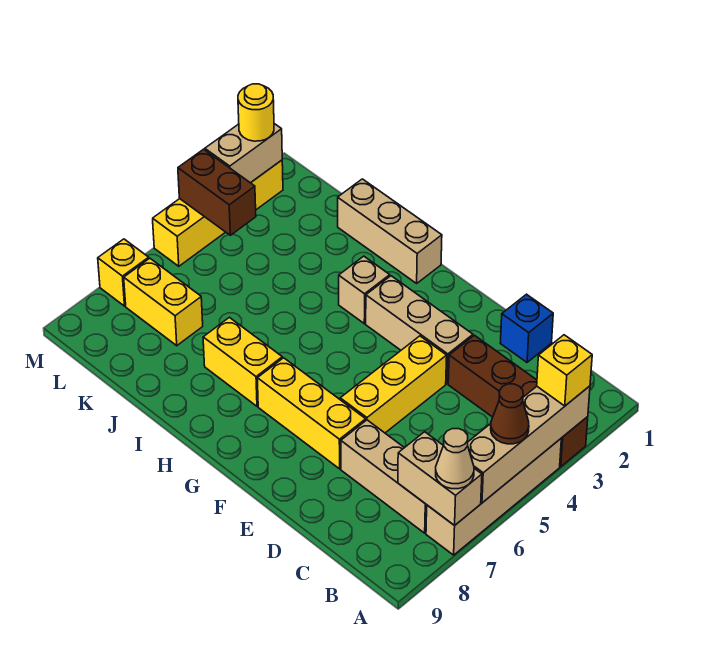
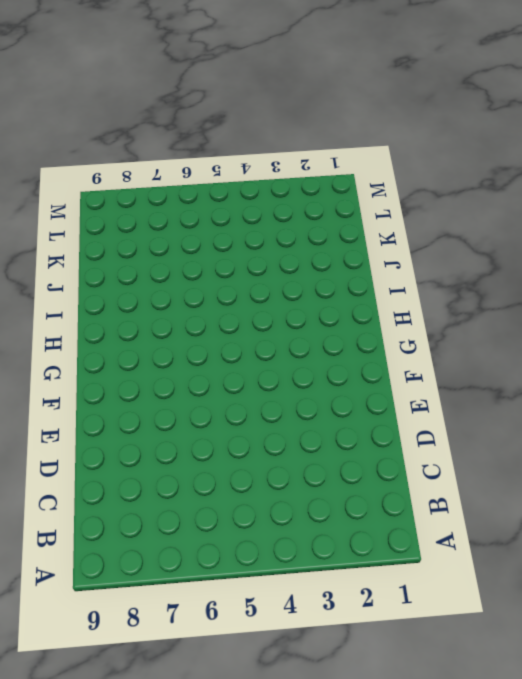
none -> brown 1x4 brick [448,335,588,467]
none -> tan 1x4 brick [426,439,561,555]
none -> tan 1x3 brick [341,420,427,533]

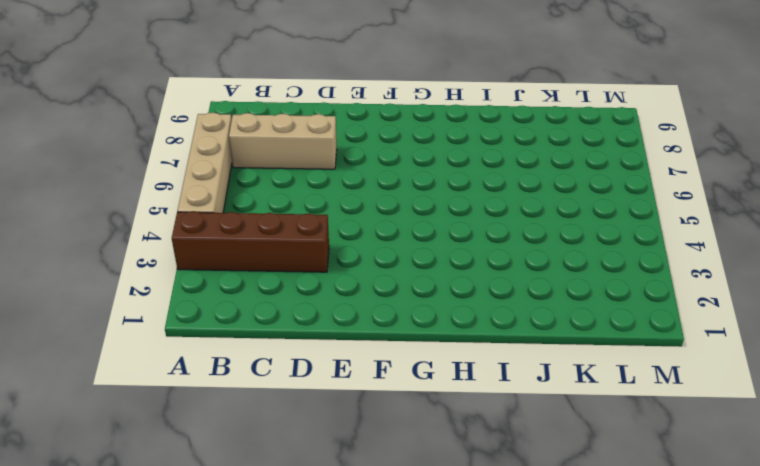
none -> blue 1x1 brick [500,294,553,362]
none -> tan 1x3 brick [366,276,473,384]
none -> yellow 1x3 brick [340,336,447,433]

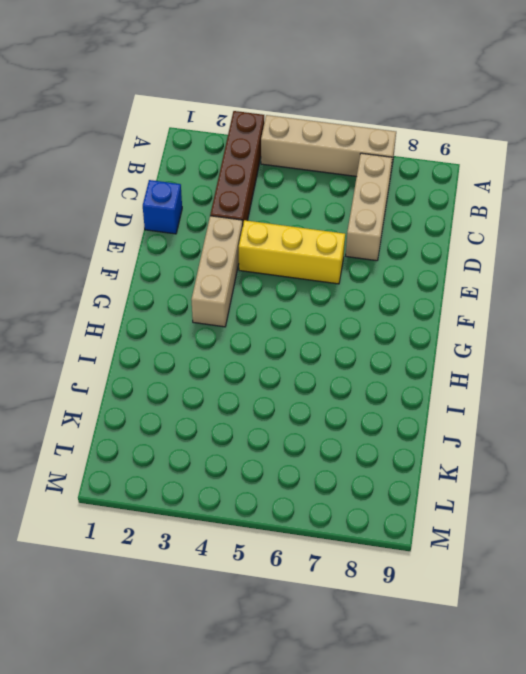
none -> yellow 1x3 brick [257,358,366,469]
none -> tan 1x3 brick [338,179,442,283]
none -> tan 1x1 brick [339,256,390,324]

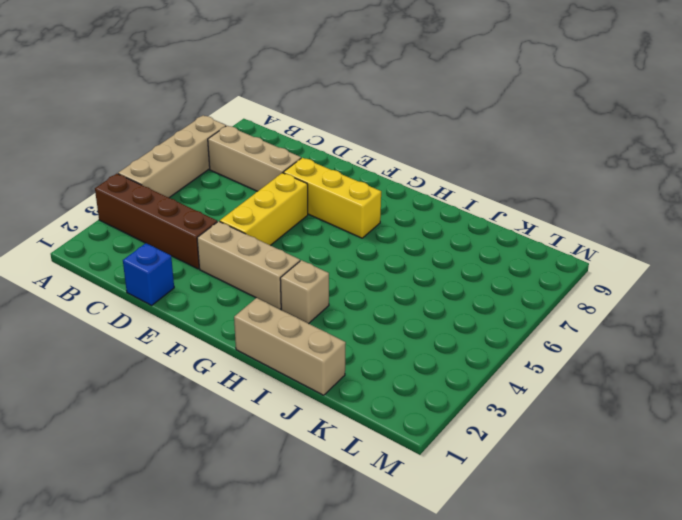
none -> yellow 1x2 brick [203,317,282,406]
none -> yellow 1x2 brick [124,258,203,346]
none -> yellow 1x4 brick [153,160,283,266]

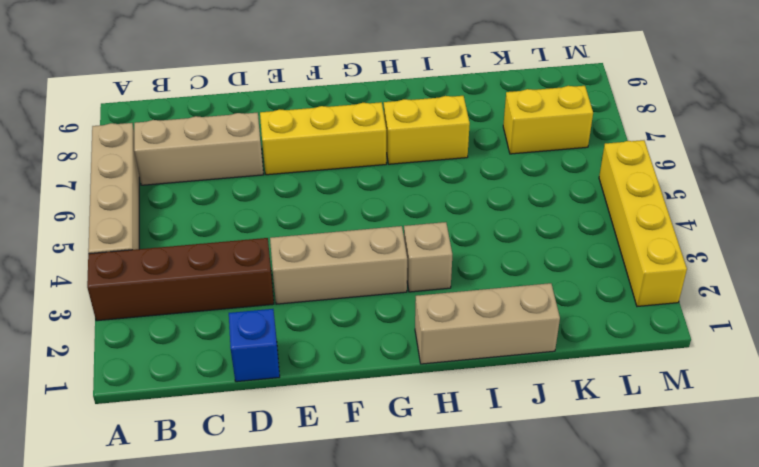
none -> yellow 1x3 brick [340,336,447,433]
none -> yellow 1x1 brick [98,239,149,306]
none -> tan 1x4 brick [468,386,590,503]

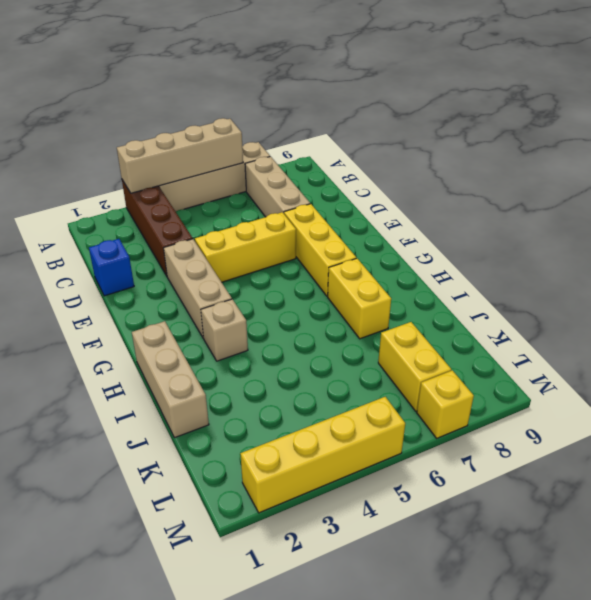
none -> tan 1x2 brick [398,432,482,526]
none -> brown 1x2 brick [178,149,256,235]
none -> tan 1x2 brick [205,124,282,183]

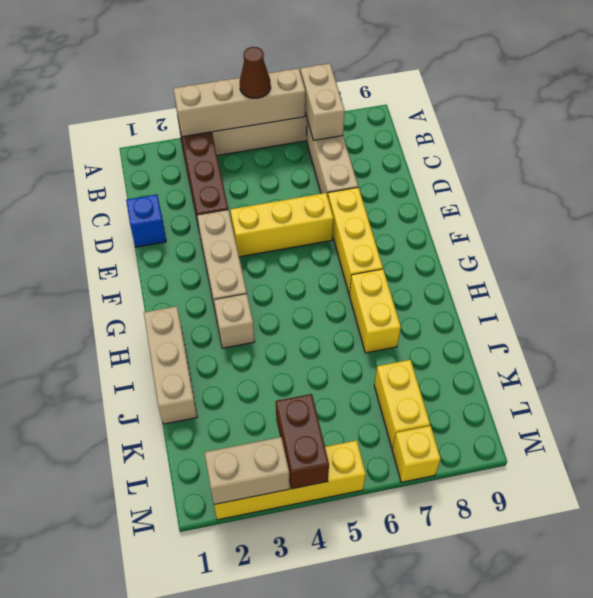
none -> yellow 1x1 brick [537,335,592,406]
none -> tan 1x1 cone [436,429,474,489]
none -> yellow 1x1 round brick [238,84,274,141]

